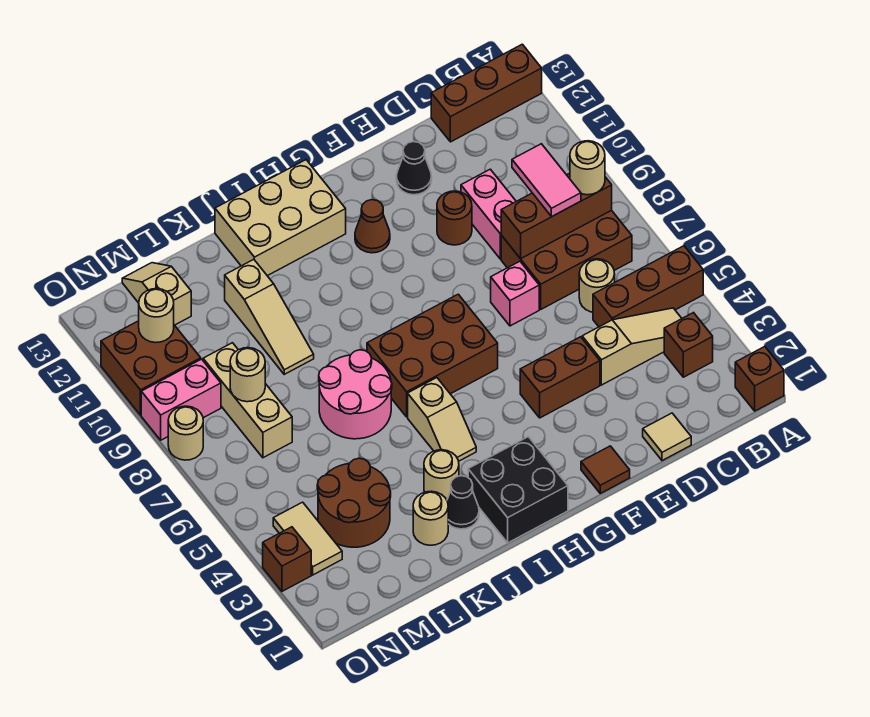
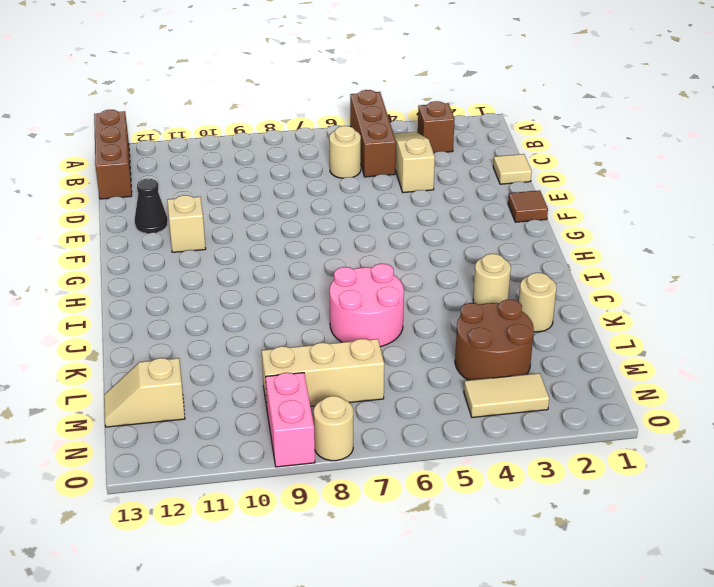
tan 1x1 brick [167,195,206,252] -> none
none -> brown 1x1 brick [735,347,784,411]
none -> brown 2x3 brick [501,210,632,309]
none -> pink 1x2 brick [461,169,516,259]
none -> brown 1x2 brick [520,337,600,418]

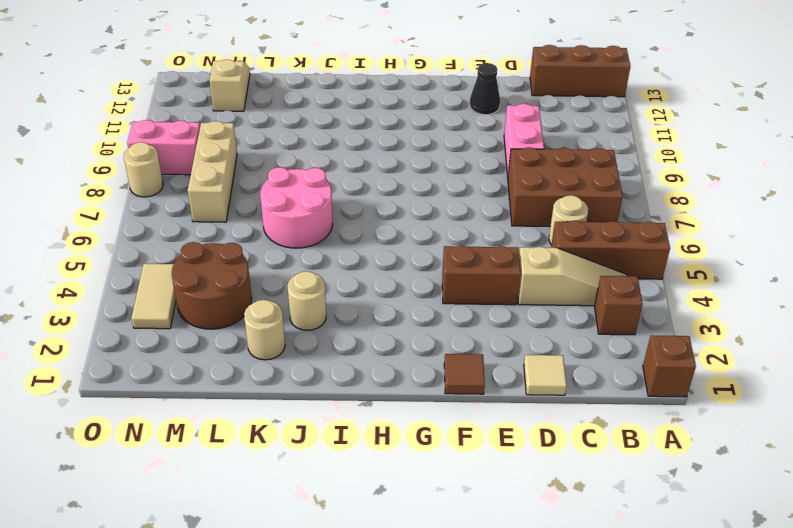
none -> pink 1x1 brick [491,261,539,326]
none -> brown 1x1 round brick [437,191,472,245]
none -> brown 2x3 brick [367,294,498,417]
none -> brown 1x1 cone [355,200,390,253]

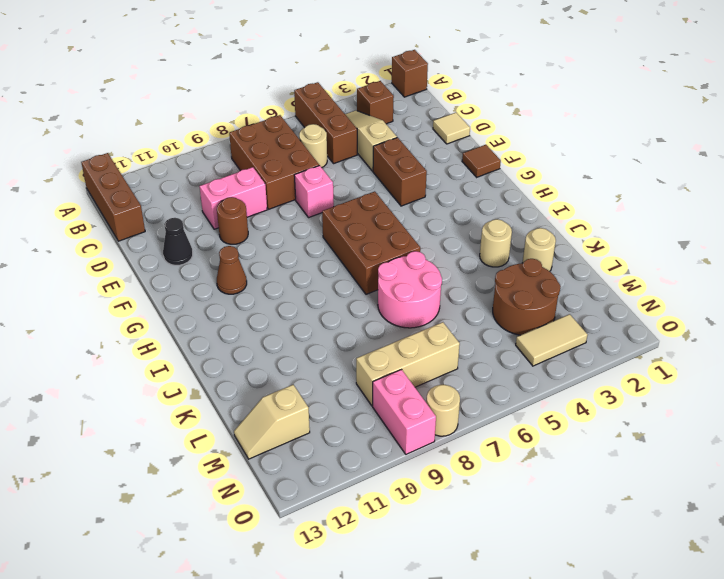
none -> black 2x2 brick [468,437,568,543]
none -> tan 2x3 brick [215,160,346,276]
none -> tan 1x2 slope [408,378,476,461]
none -> black 1x1 cone [447,476,479,529]

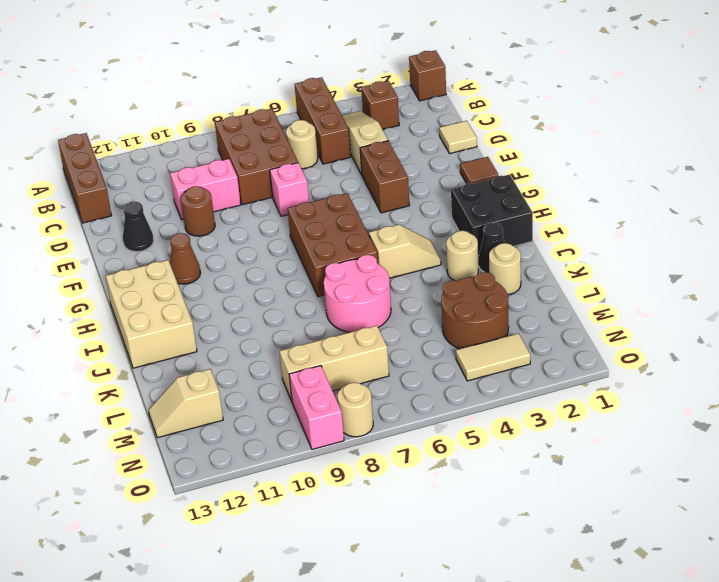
none -> tan 1x3 slope [225,259,314,374]
none -> brown 2x2 brick [101,321,201,415]
none -> brown 1x1 brick [263,527,311,591]
none -> brown 1x3 brick [501,173,612,259]

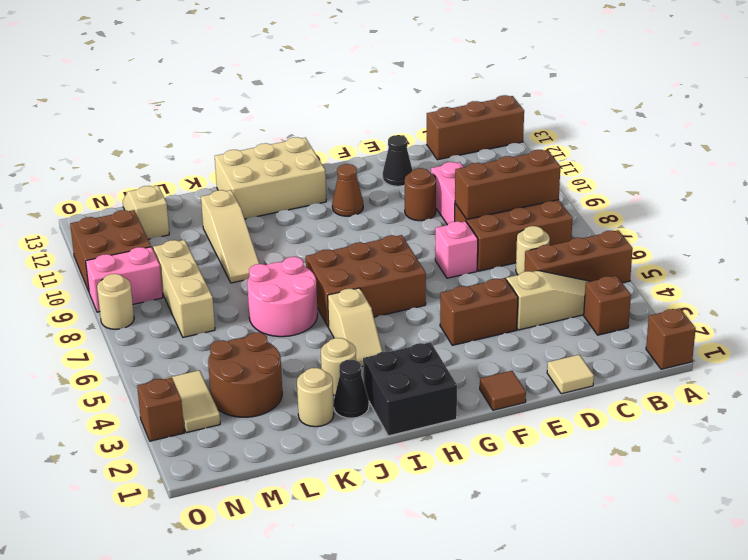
none -> tan 1x1 round brick [230,348,265,402]
none -> tan 1x1 round brick [139,289,174,343]
none -> tan 1x1 round brick [570,141,605,195]
none -> pink 1x2 tile [512,144,581,217]

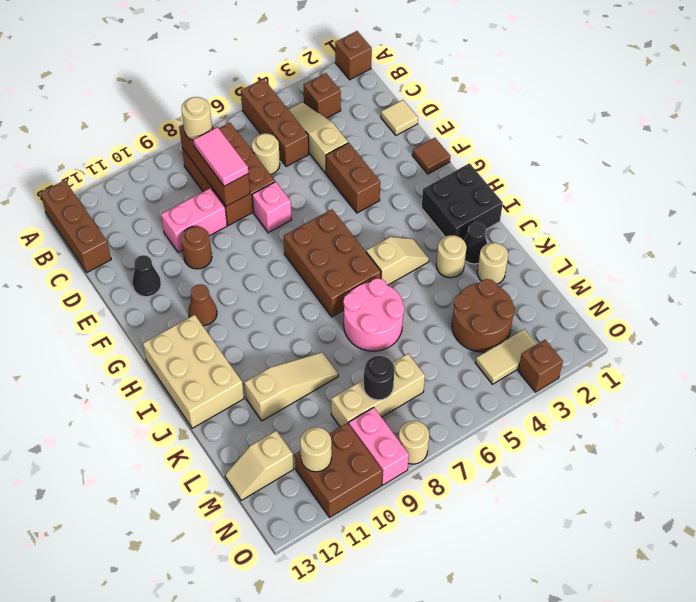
pink 1x2 tile [193,127,248,186] -> pink 1x2 tile turned to [512,144,581,217]
black 1x1 round brick [363,356,395,400] -> tan 1x1 round brick [230,348,265,402]

